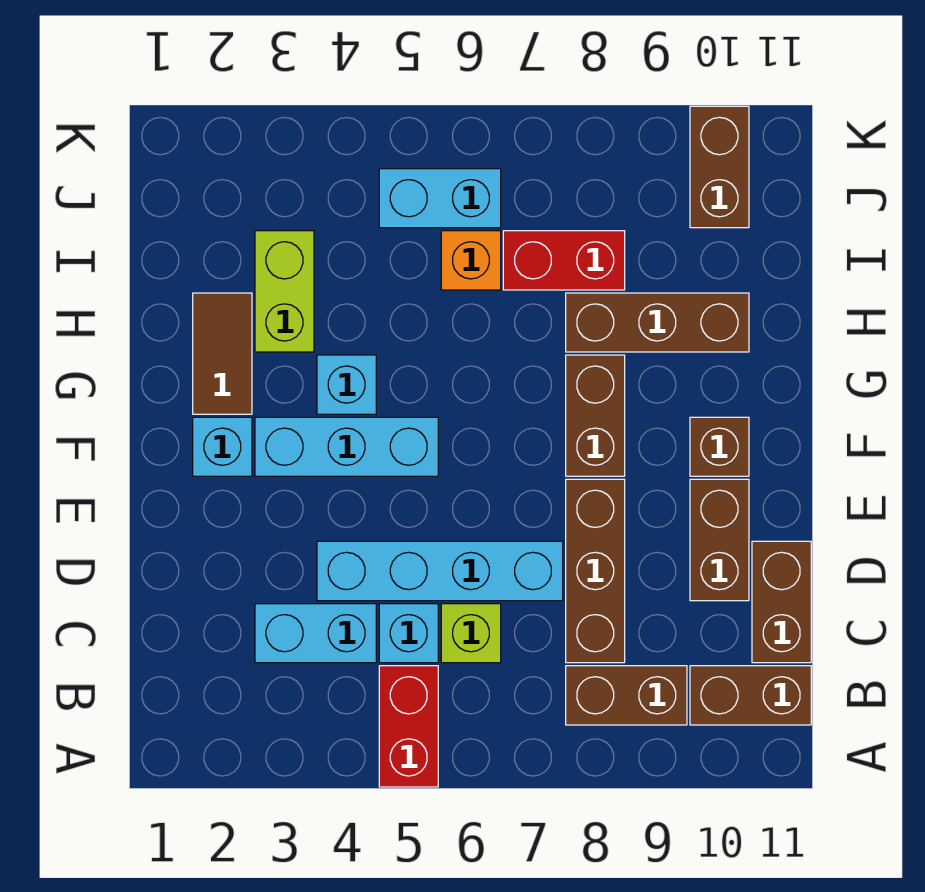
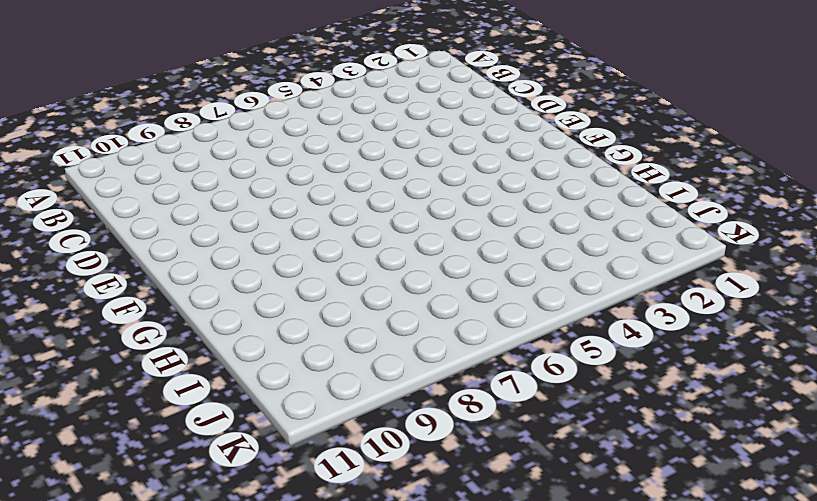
none -> red 1x2 brick [379,666,438,787]
none -> brown 1x2 brick [566,666,687,725]
none -> brown 1x2 brick [690,666,811,725]

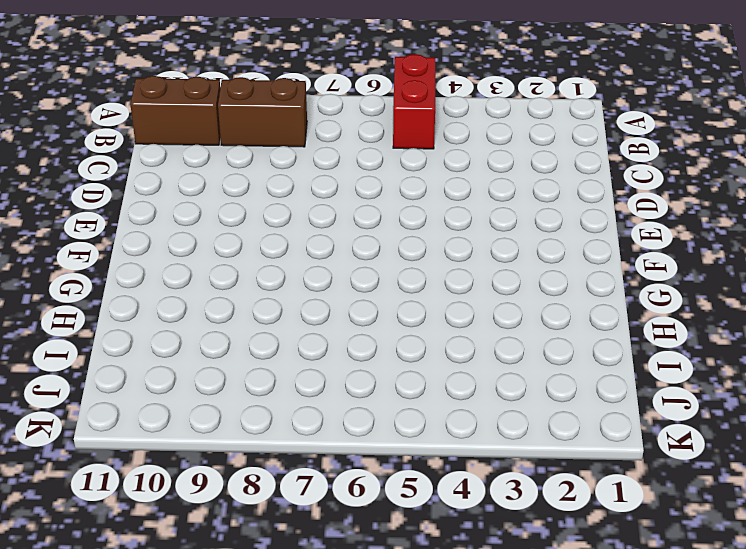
none -> cyan 1x2 brick [255,604,376,663]
none -> cyan 1x1 brick [379,604,438,663]
none -> lime 1x1 brick [441,604,501,663]

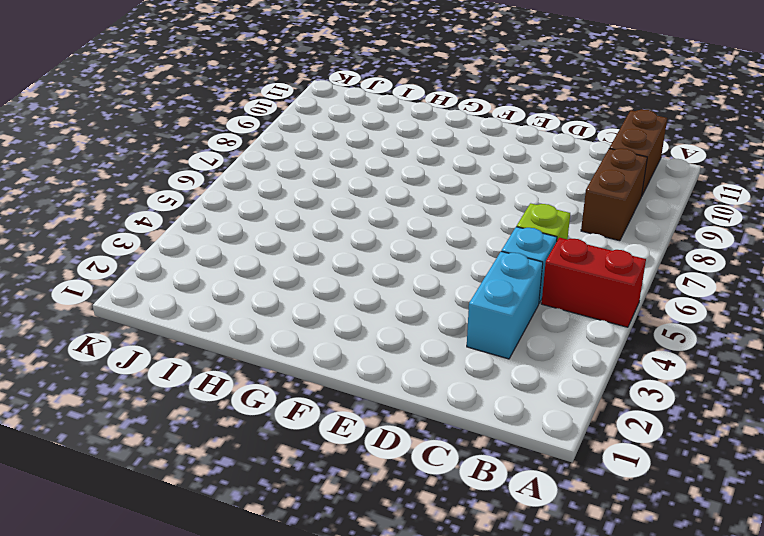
none -> brown 1x3 brick [566,479,625,663]
none -> brown 1x2 brick [752,541,811,663]
none -> cyan 1x4 brick [317,541,563,601]

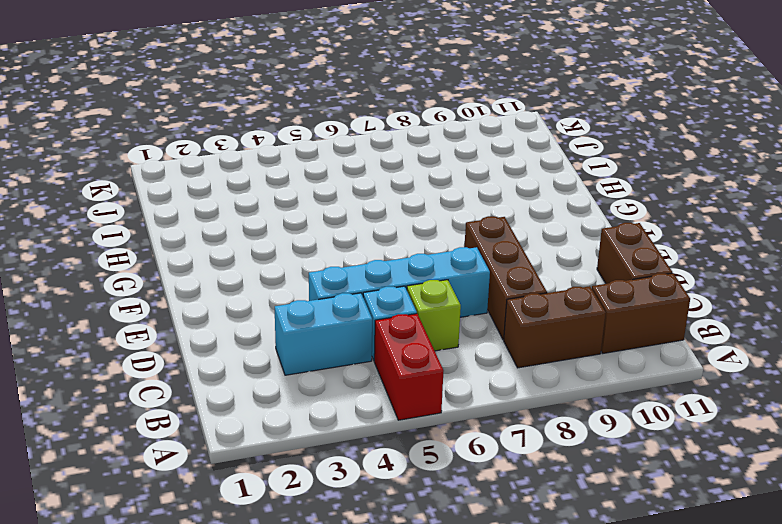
none -> brown 1x2 brick [690,479,749,601]
none -> cyan 1x1 brick [193,417,252,476]
none -> cyan 1x3 brick [255,417,438,476]

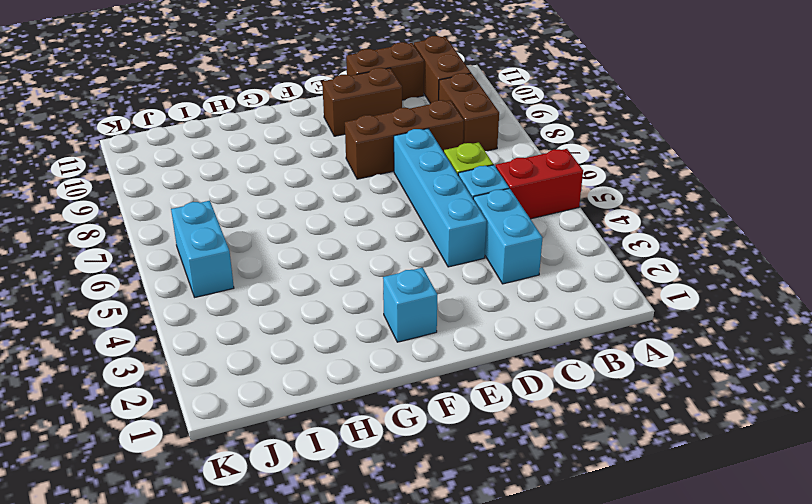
none -> cyan 1x3 brick [255,417,438,476]
none -> brown 1x2 brick [566,355,625,476]
none -> brown 1x1 brick [690,417,749,476]

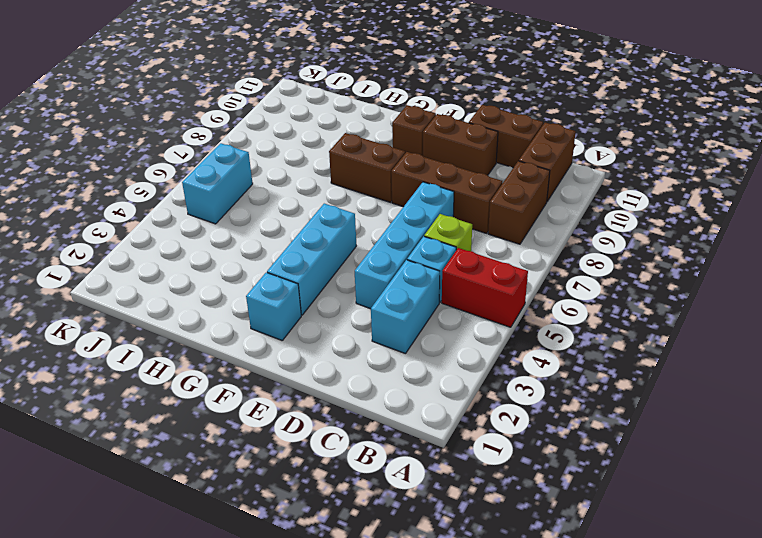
none -> brown 1x2 tile [193,293,252,414]
none -> cyan 1x1 brick [317,355,376,414]
none -> lime 1x2 brick [255,231,314,352]

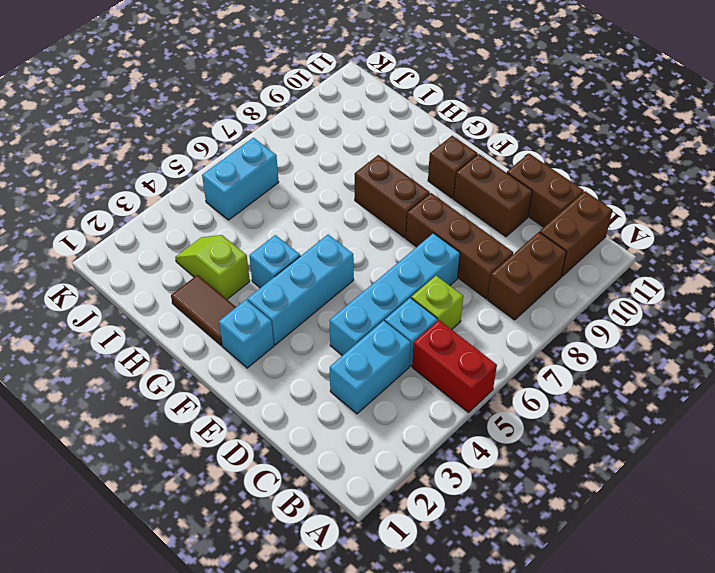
lime 1x2 slope [175,235,250,299] -> lime 1x2 brick [255,231,314,352]
none -> brown 1x3 brick [566,293,749,352]
none -> orange 1x1 brick [441,231,501,290]
none -> red 1x2 brick [503,231,625,290]

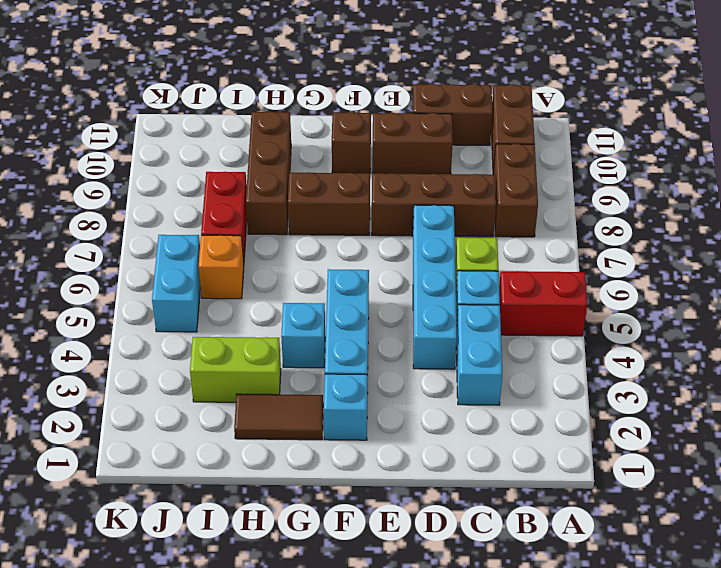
none -> brown 1x2 brick [690,106,749,228]

